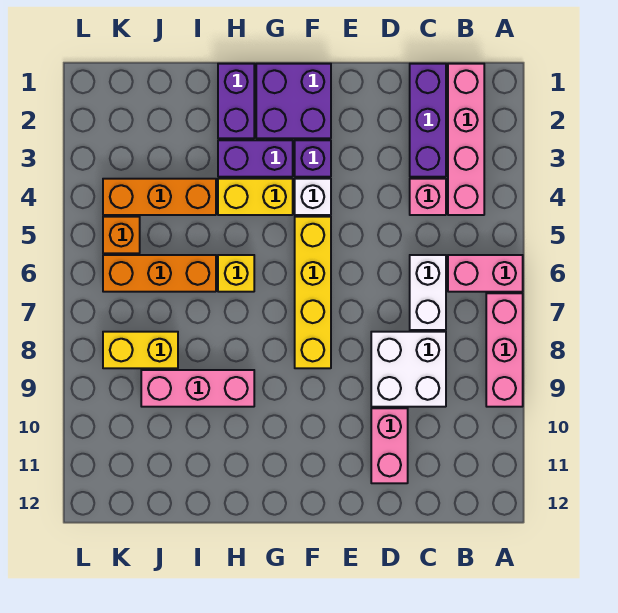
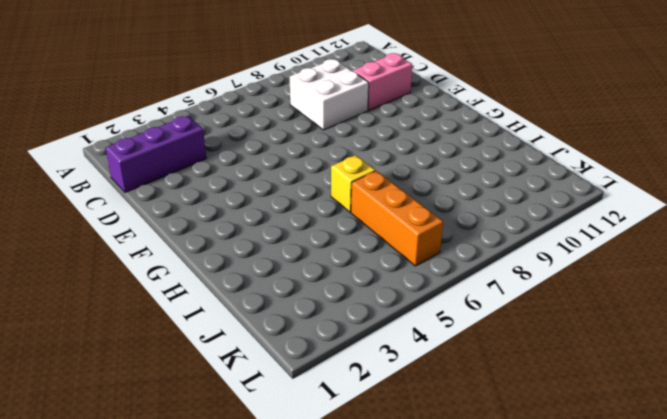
none -> pink 1x2 brick [448,255,523,292]
none -> pink 1x3 brick [486,293,523,407]
none -> pink 1x4 brick [448,64,484,215]

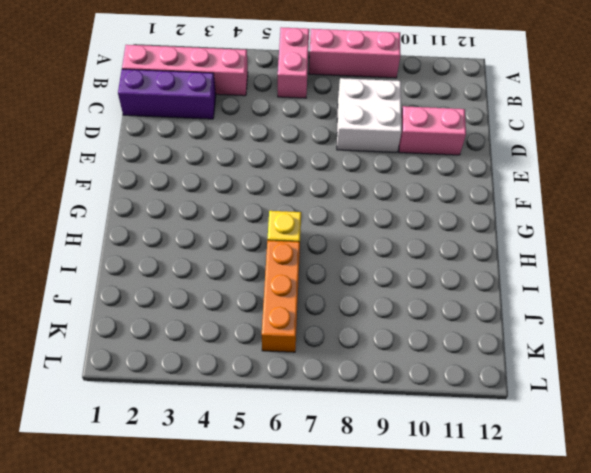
none -> pink 1x1 brick [410,179,446,215]
none -> white 1x2 brick [410,255,446,330]
none -> purple 2x2 brick [256,64,331,138]

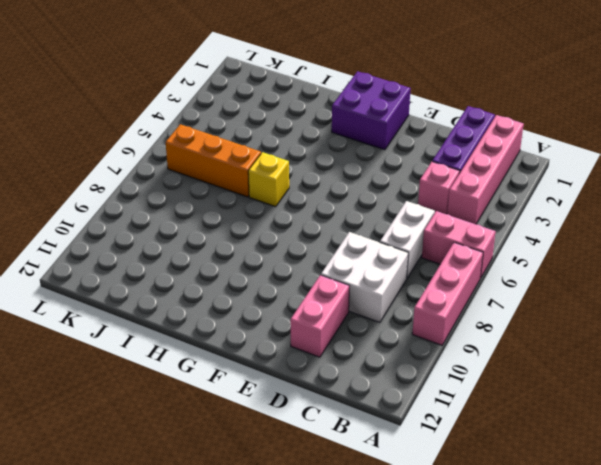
none -> purple 1x1 brick [295,140,331,177]
none -> white 1x1 brick [295,179,331,215]
none -> yellow 1x4 brick [295,217,331,368]

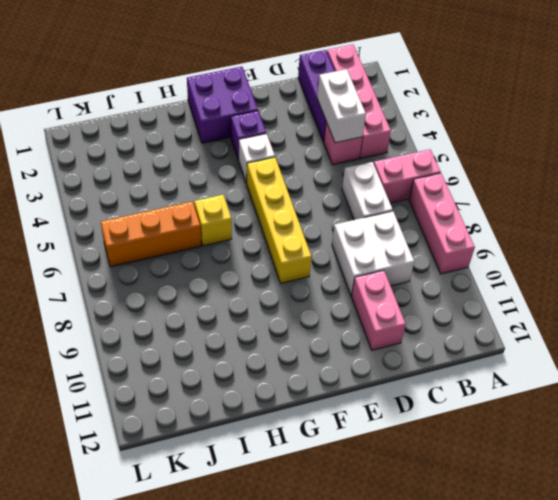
white 1x2 brick [317,69,366,143] -> none
none -> purple 1x2 brick [218,140,293,177]
none -> yellow 1x2 brick [218,179,293,215]
none -> purple 1x2 brick [218,64,254,138]

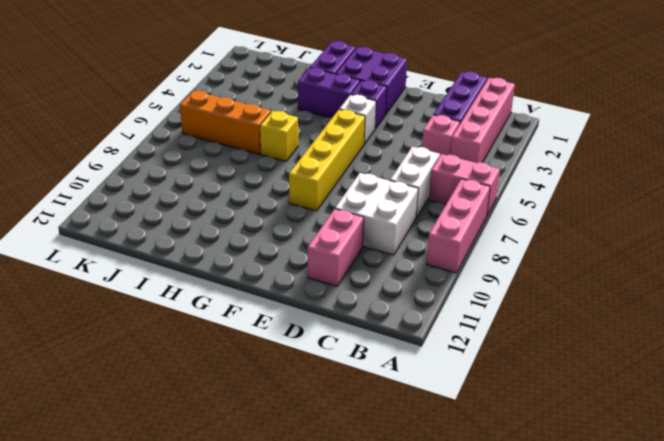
none -> yellow 1x2 brick [218,179,293,215]
none -> pink 1x3 brick [141,370,254,407]
none -> orange 1x3 brick [103,179,216,215]

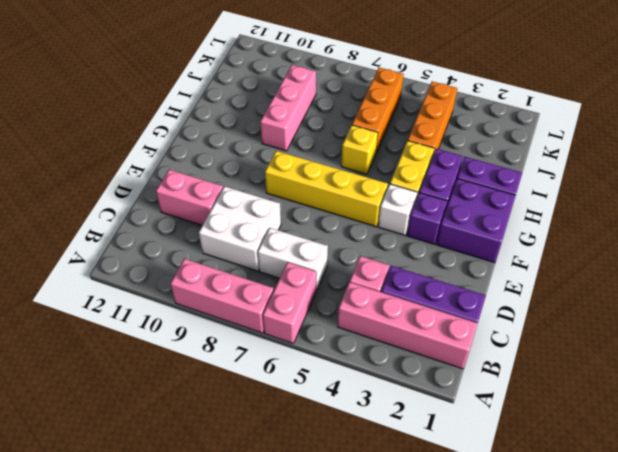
none -> yellow 1x2 brick [103,332,178,368]
none -> orange 1x1 brick [103,217,140,253]

